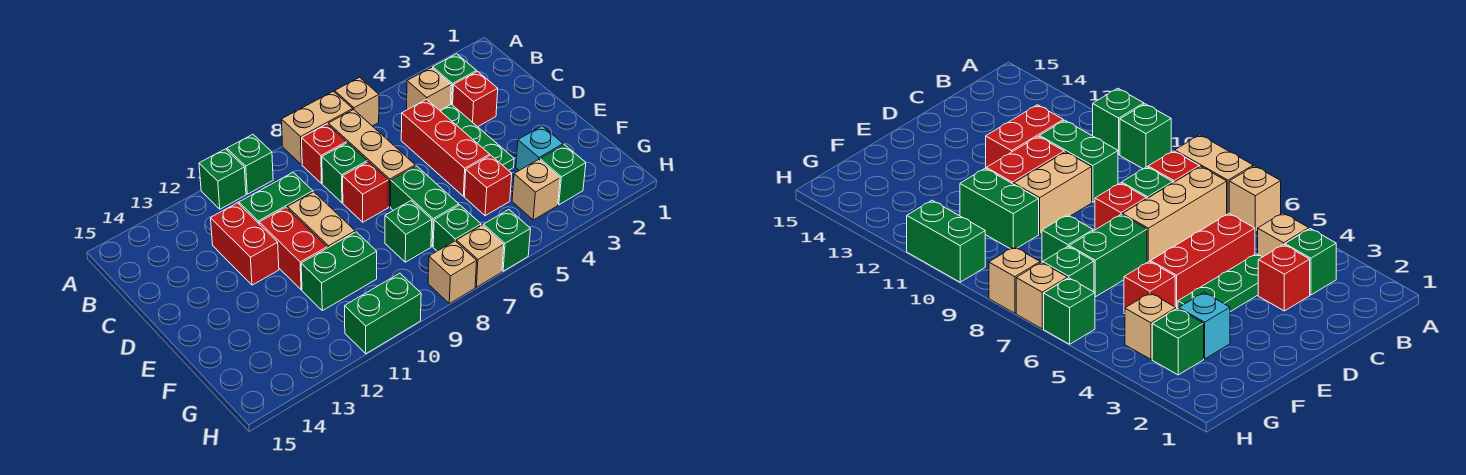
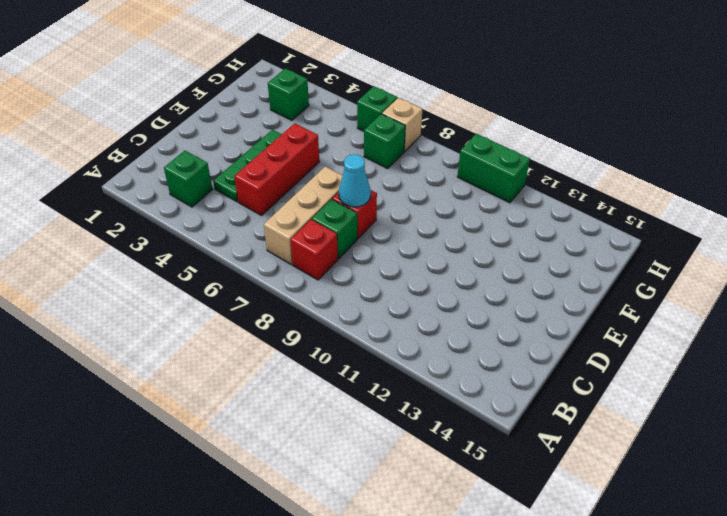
cyan 1x1 cone [339,154,371,207] -> none
none -> tan 1x1 brick [335,77,379,126]
none -> tan 1x2 brick [281,91,353,165]
none -> green 1x1 brick [227,134,273,194]

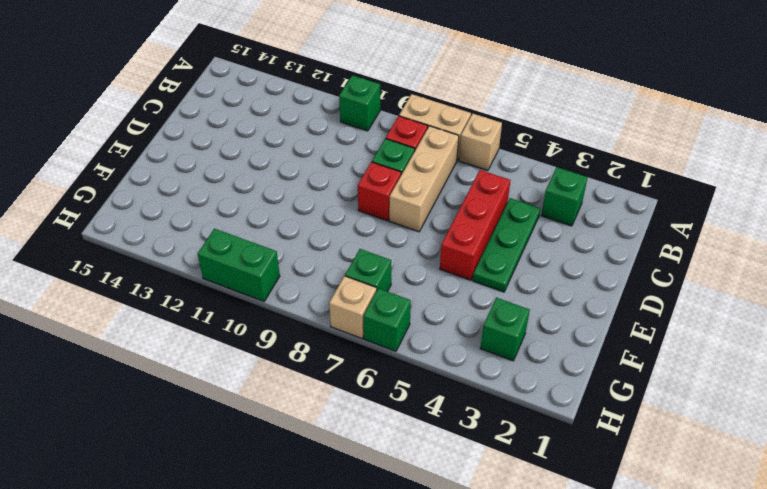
none -> green 1x1 brick [199,149,246,209]
none -> tan 1x1 brick [407,68,451,110]
none -> red 1x1 brick [453,71,498,127]

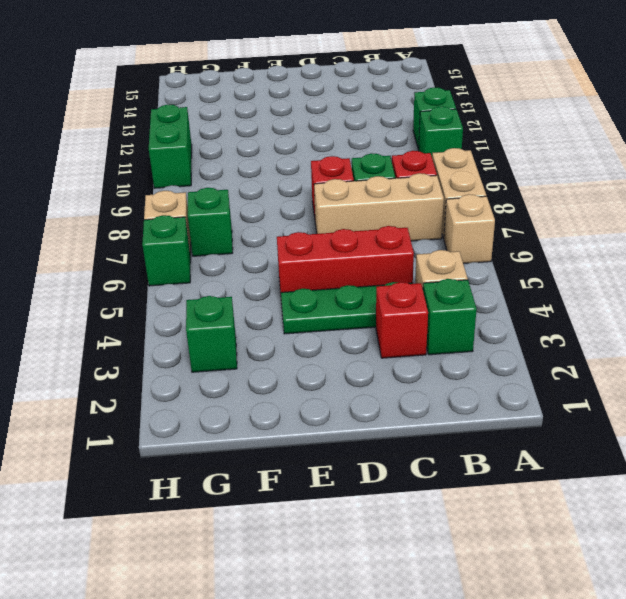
none -> green 1x2 brick [239,172,313,223]
none -> red 1x2 brick [211,203,279,285]
none -> tan 1x2 brick [287,192,355,248]

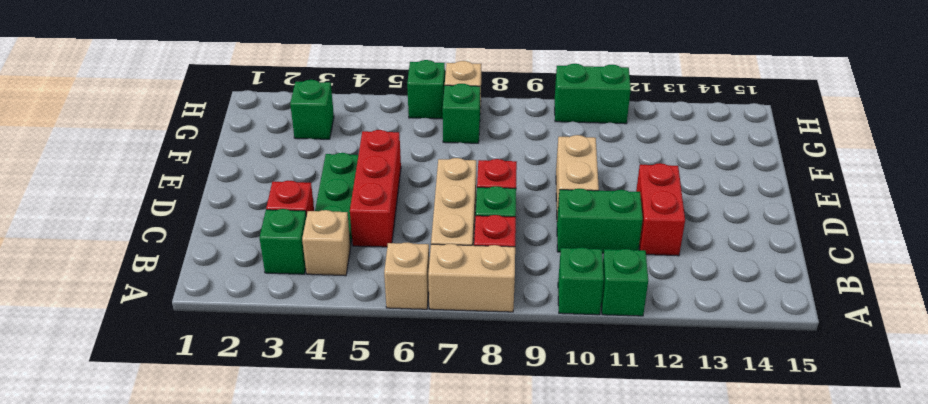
none -> red 1x2 brick [259,207,327,290]
none -> green 1x2 brick [391,166,459,246]
none -> cyan 1x1 brick [516,126,563,170]

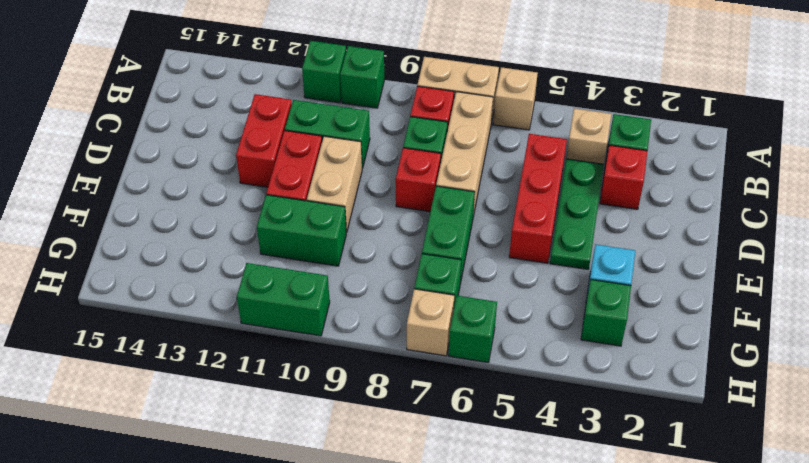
none -> red 1x1 brick [465,155,512,216]
none -> green 1x1 brick [385,201,432,262]
none -> tan 1x1 brick [512,159,560,220]

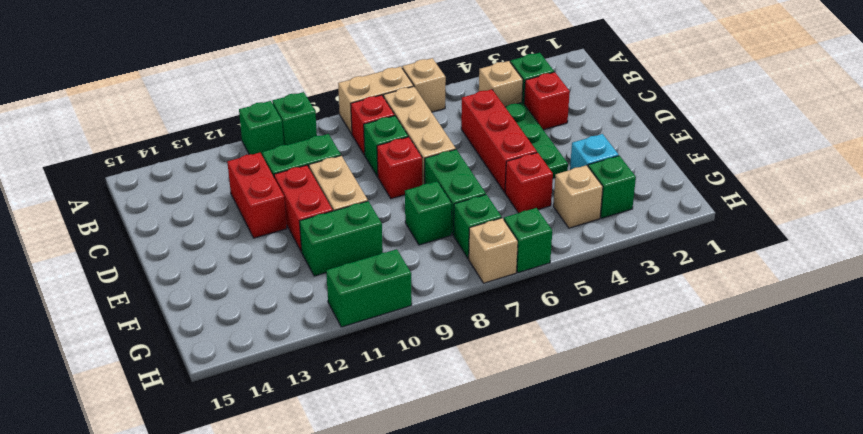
none -> tan 1x1 brick [428,241,477,304]

